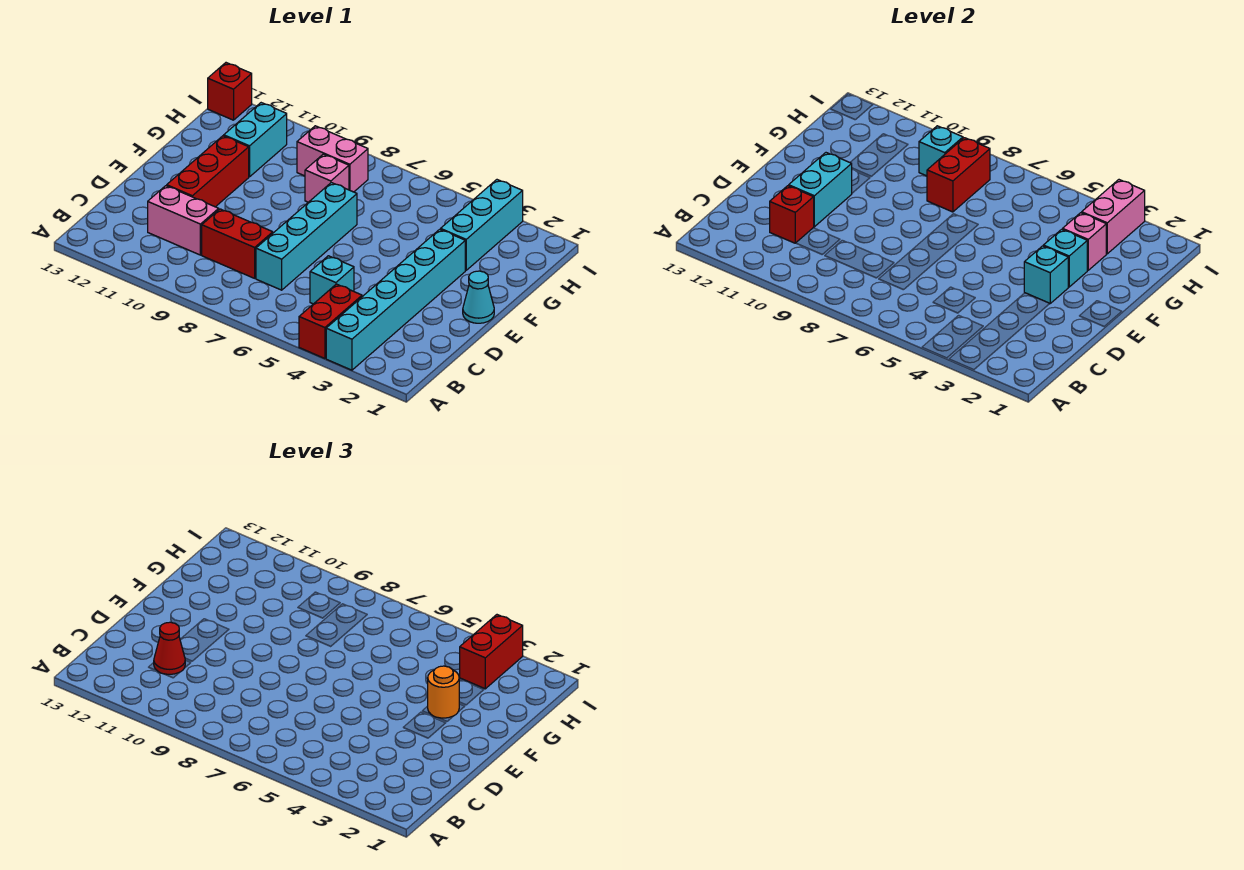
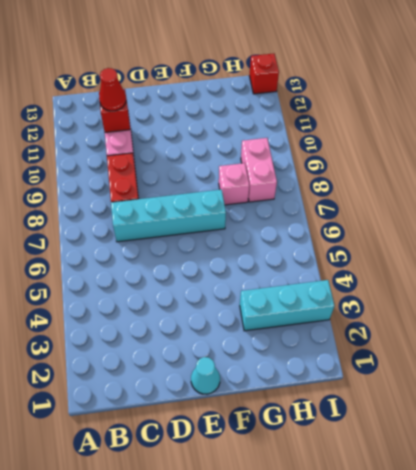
none -> cyan 1x6 brick [326,229,465,370]
none -> red 1x2 brick [299,284,362,358]
none -> cyan 1x1 brick [310,256,354,304]

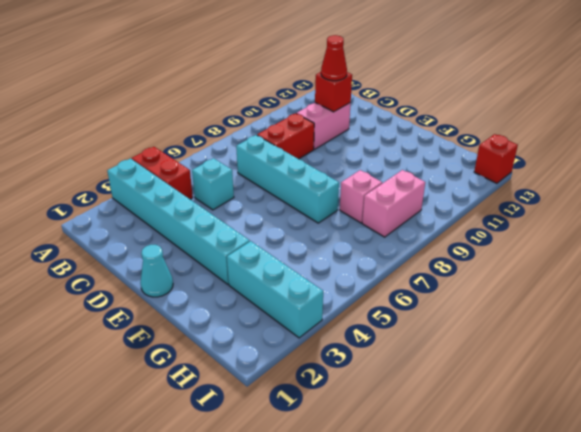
none -> red 1x3 brick [167,136,249,207]
none -> cyan 1x2 brick [224,103,287,177]
none -> cyan 1x2 brick [789,153,852,227]

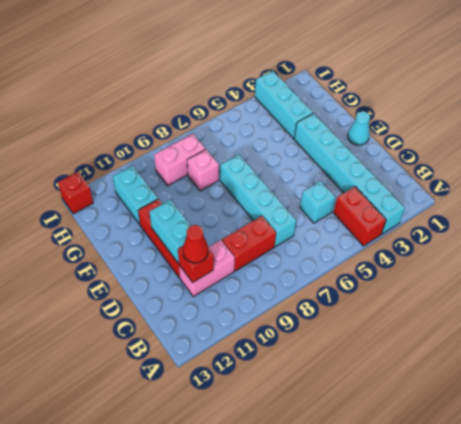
none -> cyan 1x1 brick [1024,246,1068,303]
none -> cyan 1x1 brick [1043,229,1087,287]
none -> pink 1x1 brick [1063,213,1106,270]

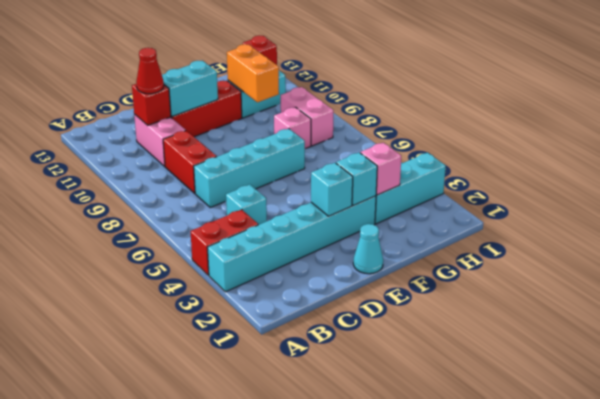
orange 1x2 brick [227,44,279,102] -> none
none -> red 1x2 brick [927,138,990,212]
none -> pink 1x2 brick [1082,180,1145,254]
none -> cyan 1x1 brick [919,126,963,176]

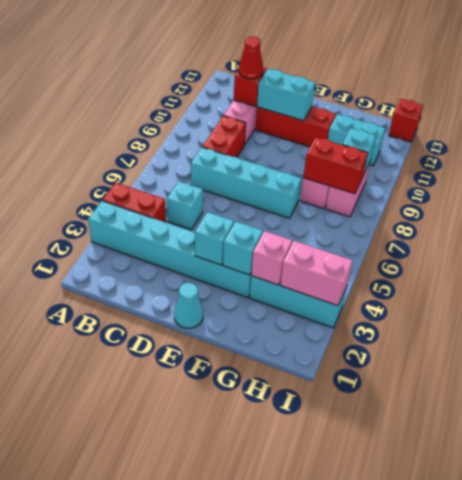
none -> orange 1x1 round brick [428,666,459,718]
none -> red 1x2 brick [460,615,523,689]

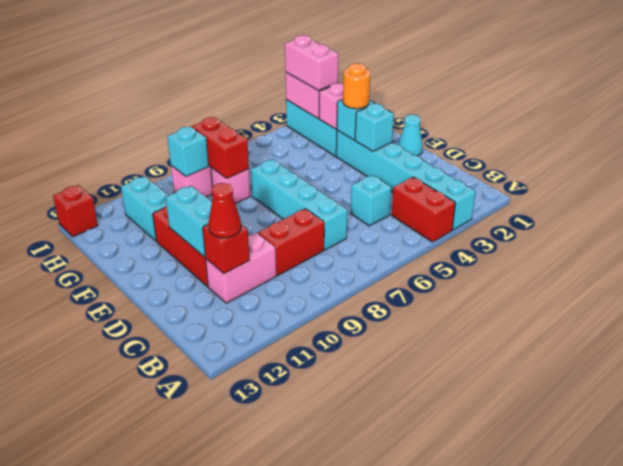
pink 1x2 brick [285,35,338,91] -> red 1x2 brick [460,615,523,689]

